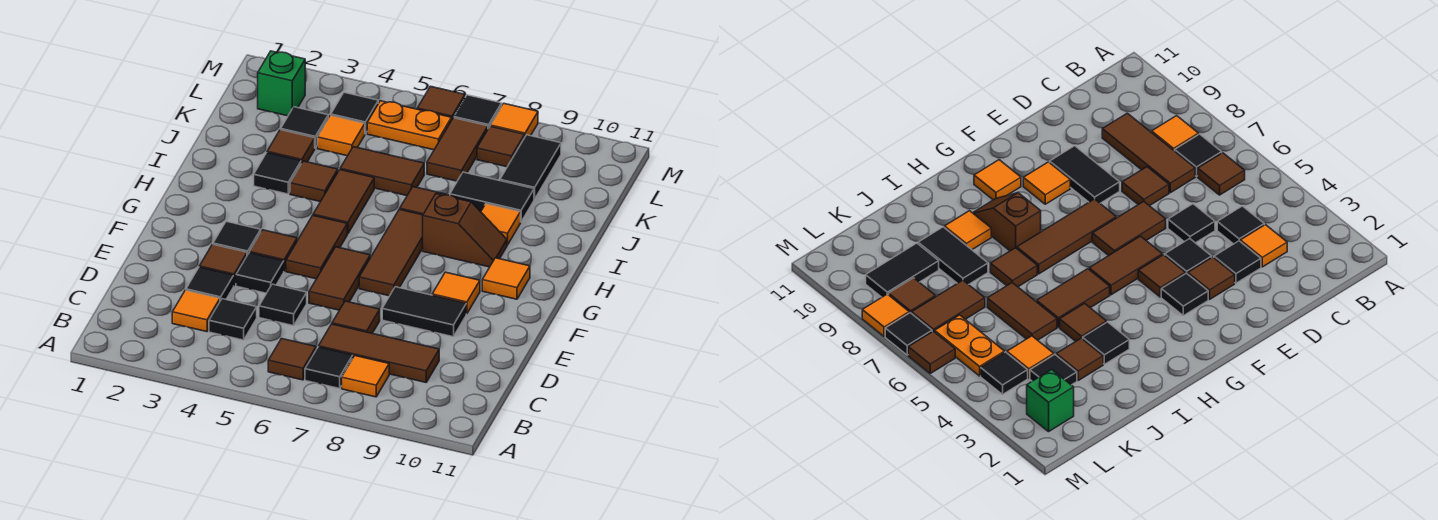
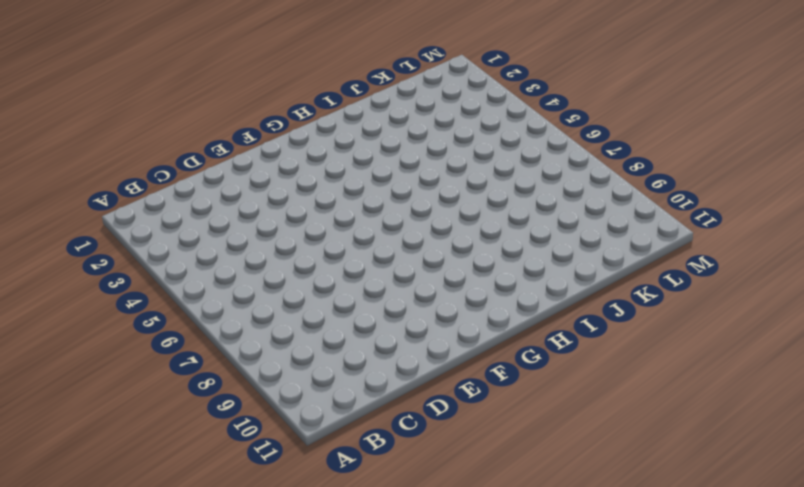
none -> brown 1x1 tile [268,339,316,380]
none -> black 1x1 tile [305,347,353,388]
none -> orange 1x1 tile [342,356,389,397]
none -> orange 1x1 tile [172,290,220,332]

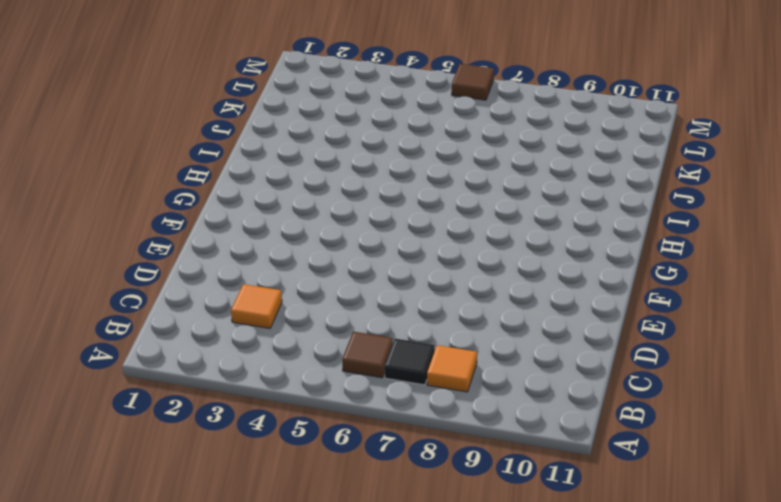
none -> black 1x1 tile [209,299,257,340]
none -> brown 1x3 tile [319,324,439,382]
none -> black 1x1 tile [186,267,234,301]
none -> black 1x1 tile [259,284,307,326]

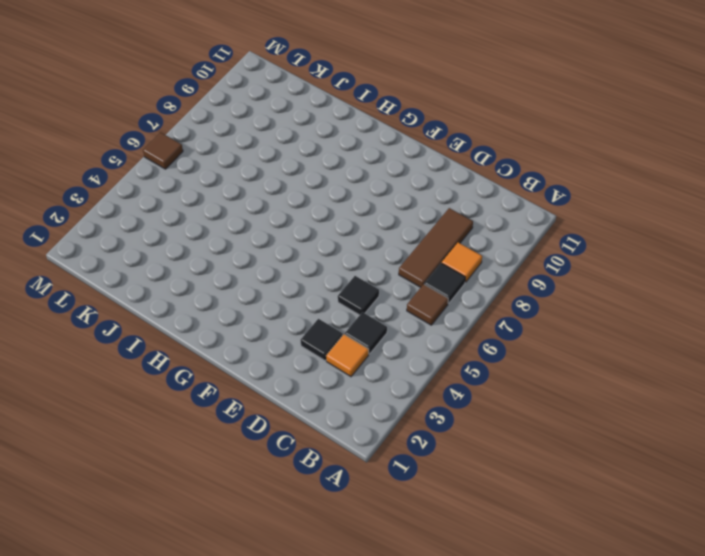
none -> brown 1x1 tile [332,301,380,333]
none -> brown 1x1 tile [199,244,247,285]
none -> black 1x1 tile [236,253,284,293]
none -> brown 1x2 tile [309,247,370,310]

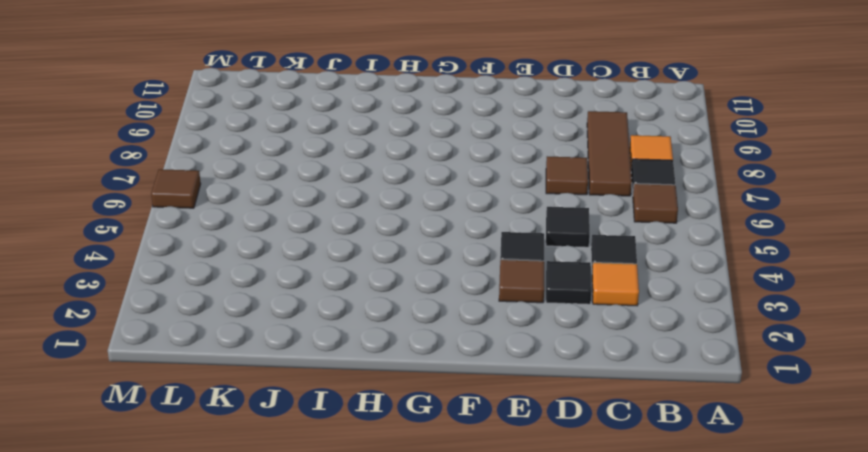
none -> brown 1x2 tile [309,247,370,310]
none -> black 1x2 tile [382,287,466,337]
none -> black 1x1 tile [213,221,261,255]
none -> brown 1x1 tile [250,230,297,271]

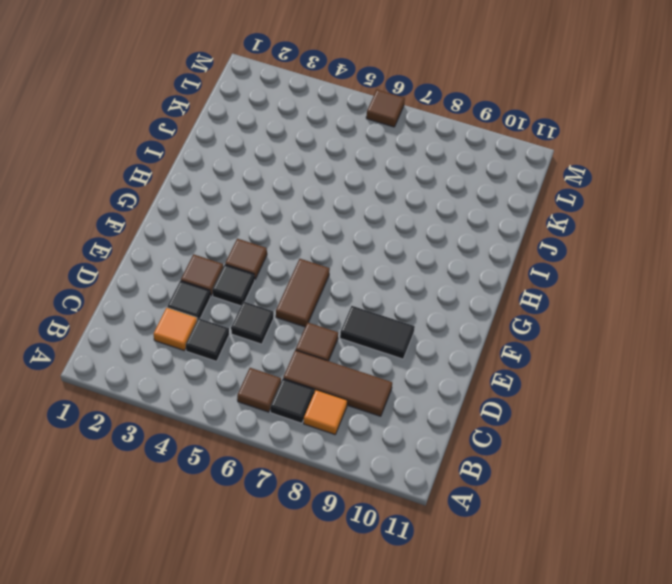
none -> black 1x1 tile [213,221,261,255]
none -> brown 1x2 tile [286,216,347,279]
none -> brown 1x3 tile [359,209,423,296]
none -> orange 1x1 tile [432,272,480,314]

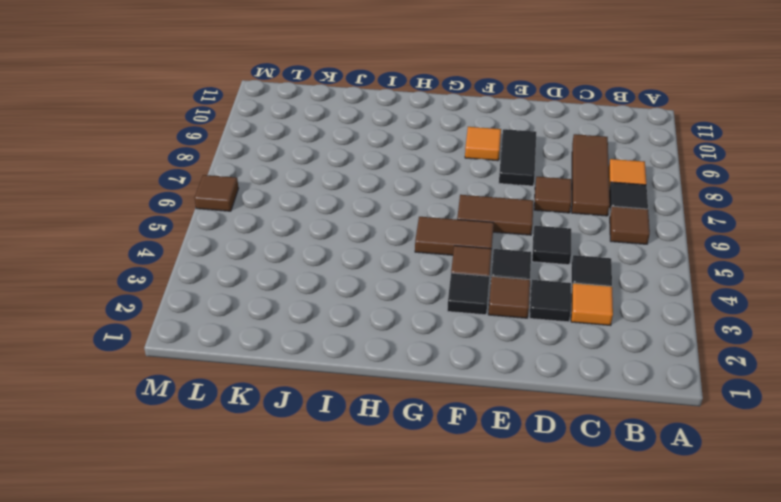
none -> brown 1x3 tile [359,209,423,296]
none -> orange 1x1 tile [482,258,530,299]
none -> brown 1x2 tile [313,170,374,234]
none -> brown 1x2 slope [423,194,507,267]

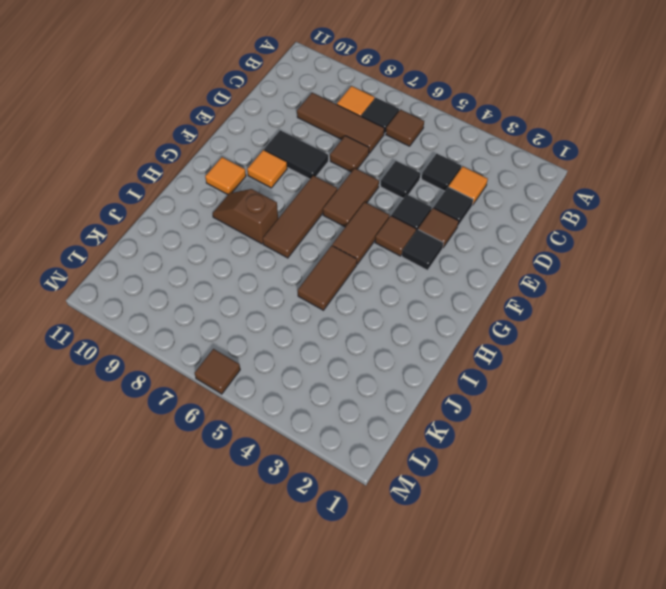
none -> black 1x1 tile [254,153,301,194]
none -> brown 1x1 tile [290,161,338,202]
none -> brown 1x1 tile [400,187,447,215]
none -> orange 1x1 tile [481,204,521,245]

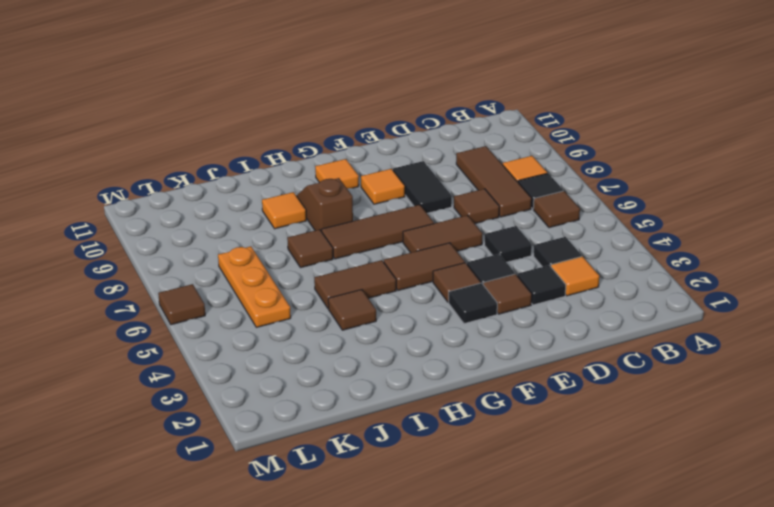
orange 1x3 plate [218,246,291,327] -> brown 1x2 tile [427,118,488,181]
none -> black 1x1 tile [254,153,301,194]
none -> brown 1x1 tile [267,130,315,163]
none -> brown 1x2 tile [340,147,424,196]
none -> black 1x2 tile [450,172,534,221]

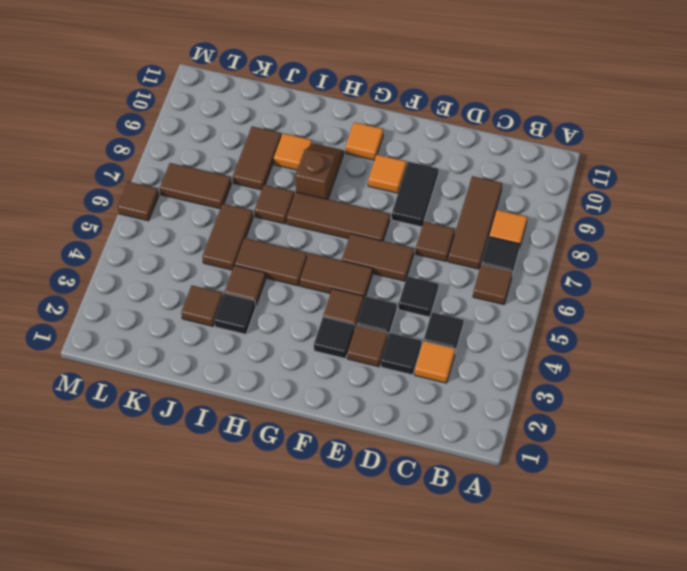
brown 1x2 tile [233,126,281,190] -> black 1x2 tile [450,172,534,221]
none -> black 1x1 tile [281,107,328,148]
none -> orange 1x1 tile [317,115,365,156]
none -> black 1x2 tile [500,135,561,199]
none -> green 1x1 brick [258,51,305,116]

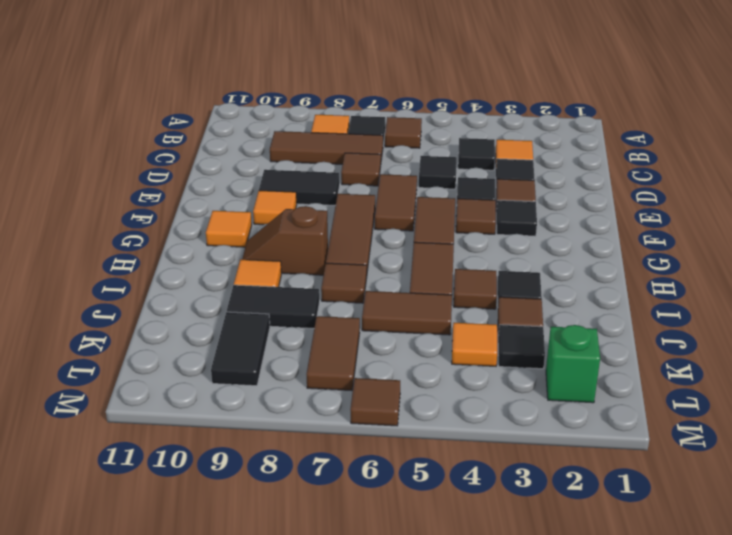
none -> black 1x1 tile [331,92,378,134]
none -> orange 1x2 plate [367,101,452,150]
none -> brown 1x1 tile [477,126,525,167]
none -> black 1x1 tile [454,95,502,128]

